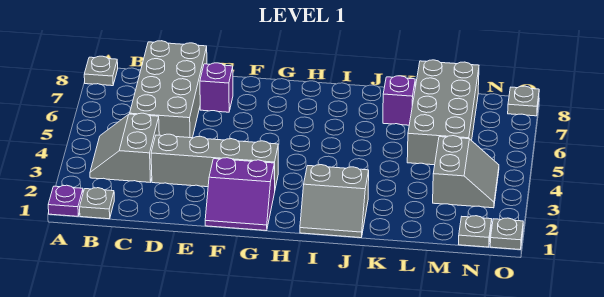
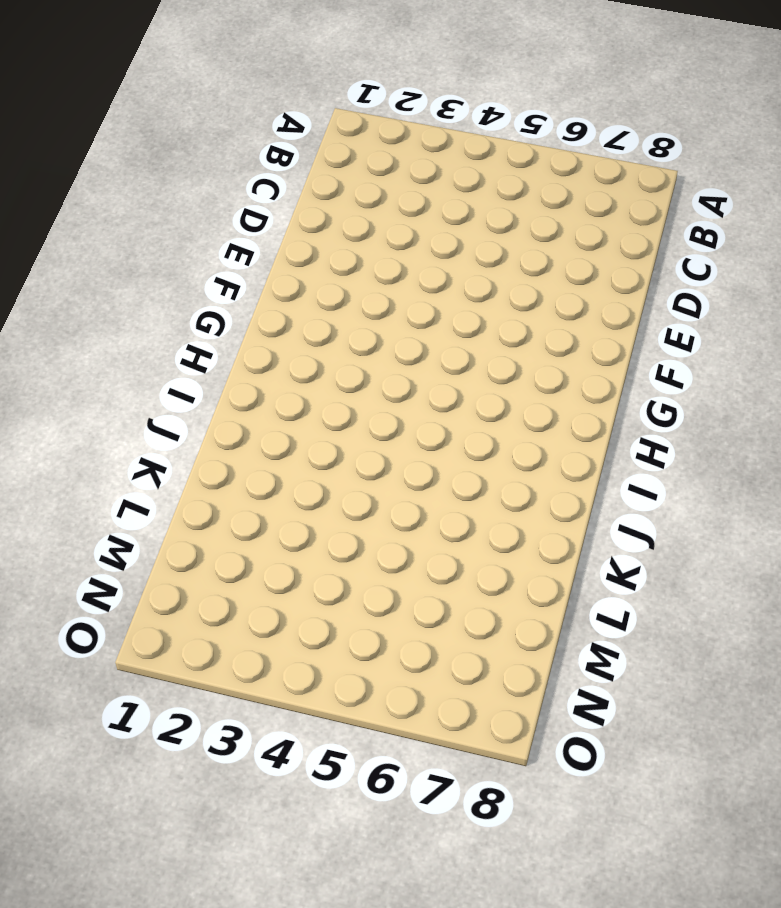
none -> purple 1x1 plate [48,185,83,216]
none -> grey 1x1 plate [84,56,118,86]
none -> grey 1x1 plate [80,188,114,219]

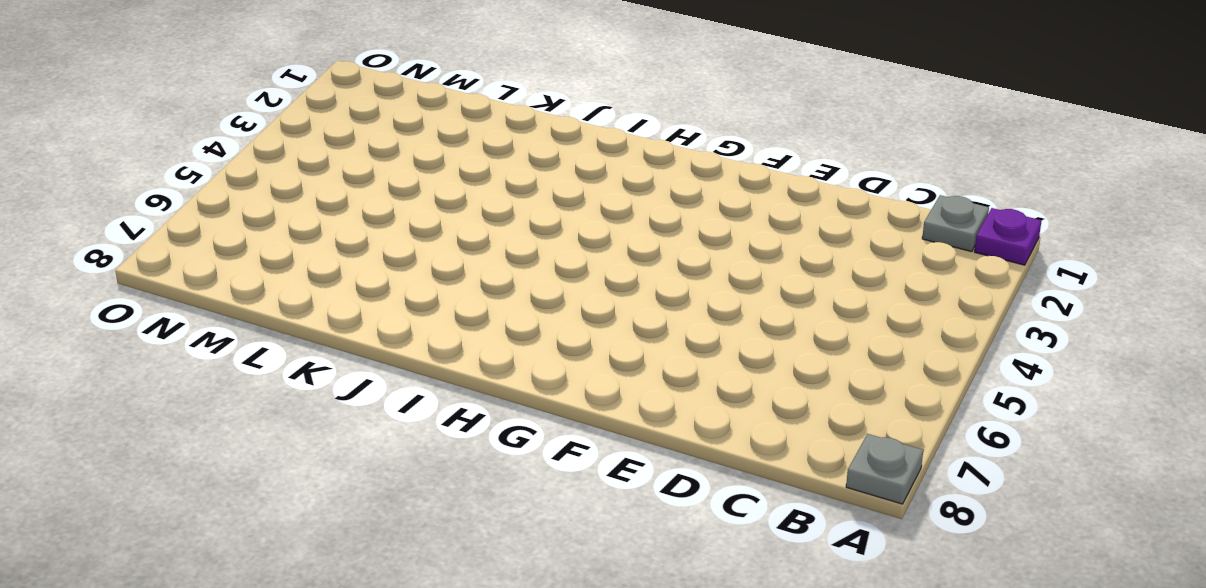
none -> grey 2x2 slope [90,113,159,182]
none -> grey 2x4 brick [130,41,207,138]
none -> grey 1x4 brick [151,134,278,188]

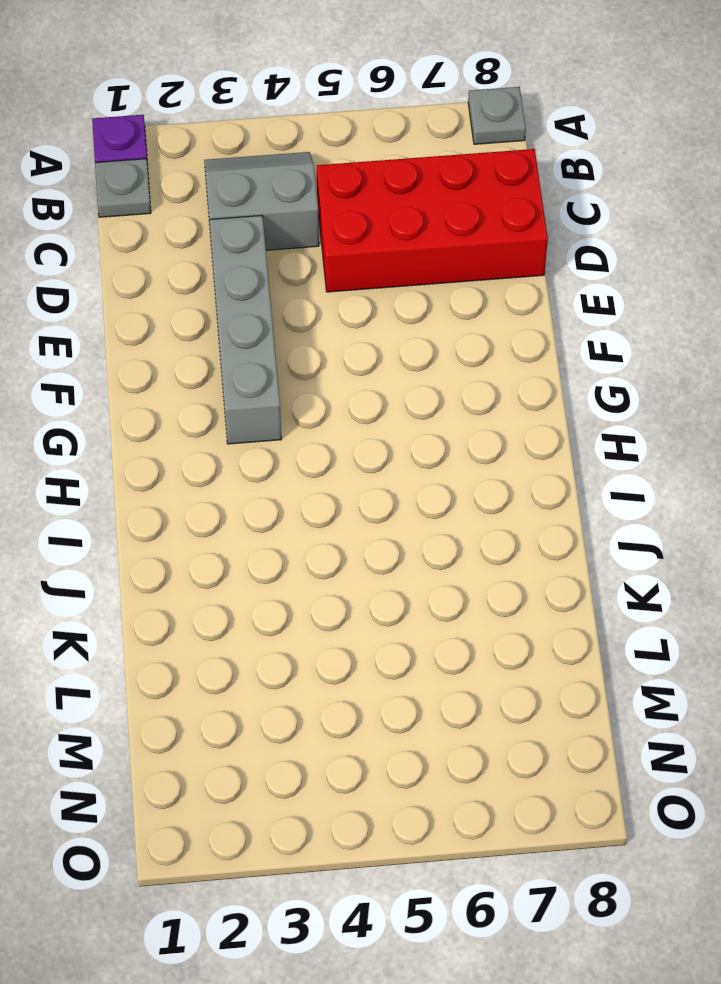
red 2x4 brick [317,149,548,292] -> grey 2x4 brick [130,41,207,138]
none -> purple 1x1 brick [200,63,233,112]
none -> purple 2x2 slope [205,158,275,231]
none -> grey 2x2 slope [300,165,369,238]

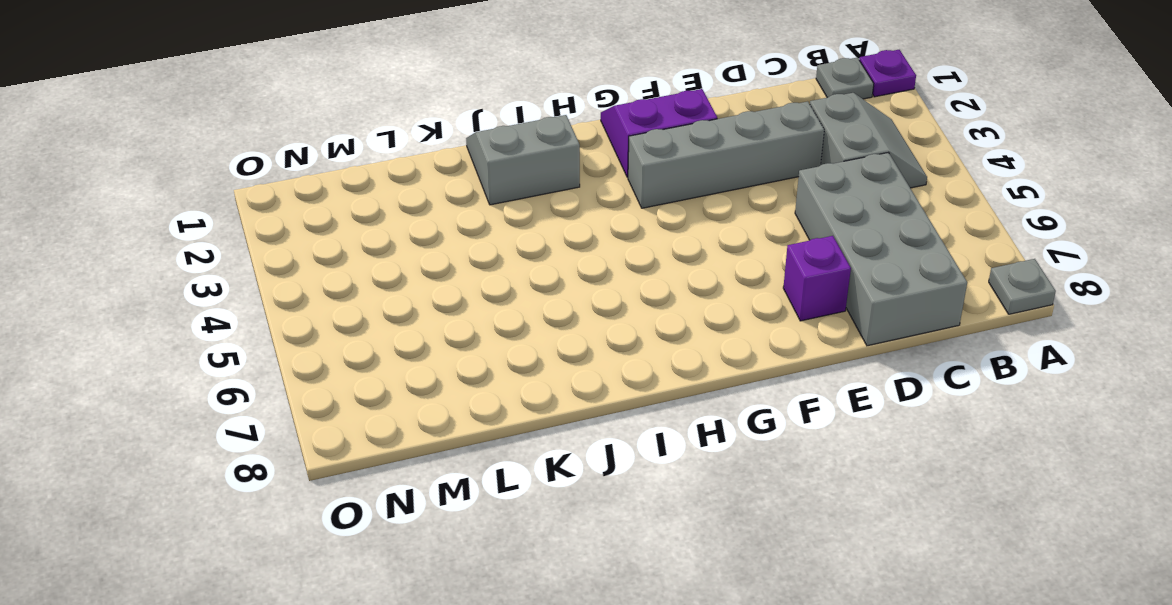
none -> purple 1x1 brick [383,76,415,125]
none -> grey 2x4 brick [407,60,479,165]
none -> grey 2x2 slope [433,136,499,208]

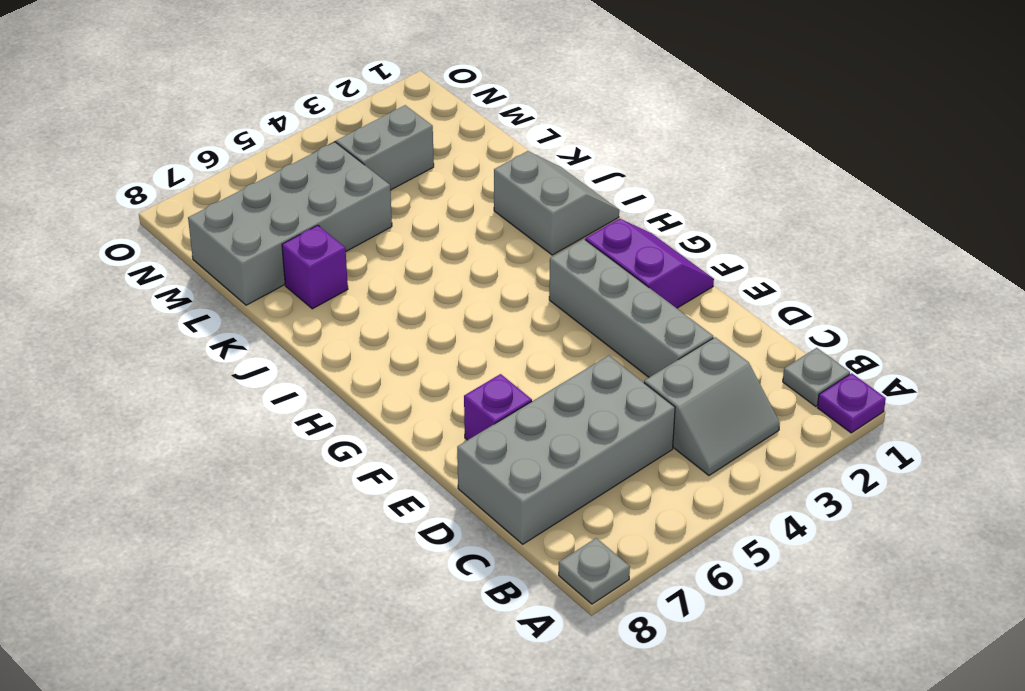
none -> grey 1x1 plate [458,216,492,247]
none -> grey 1x1 plate [490,218,523,249]
none -> grey 1x1 plate [508,86,539,116]

